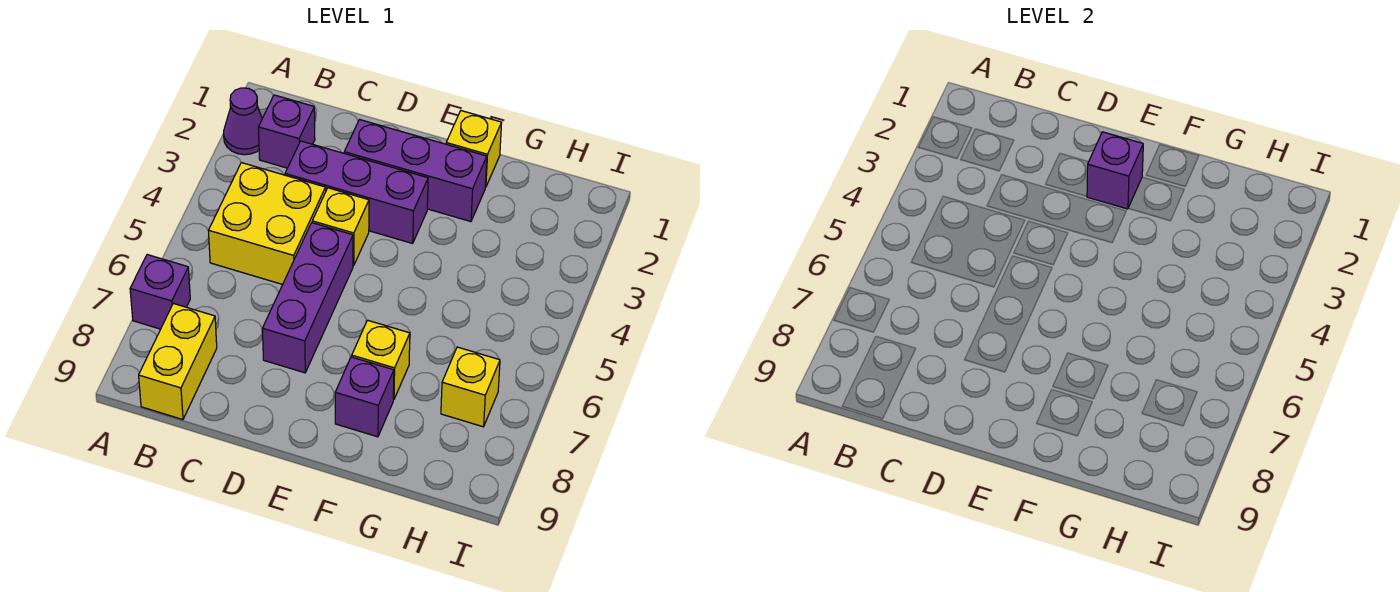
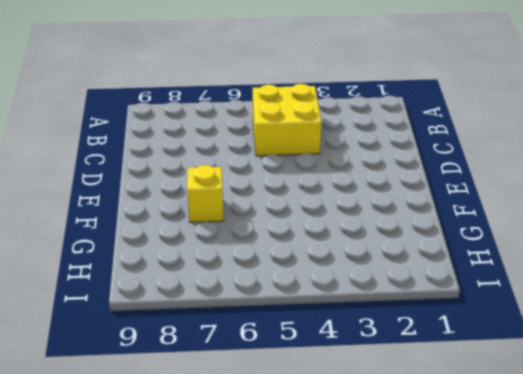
none -> purple 1x1 cone [224,88,262,155]
none -> purple 1x1 brick [130,255,190,329]
none -> purple 1x1 brick [258,95,315,168]

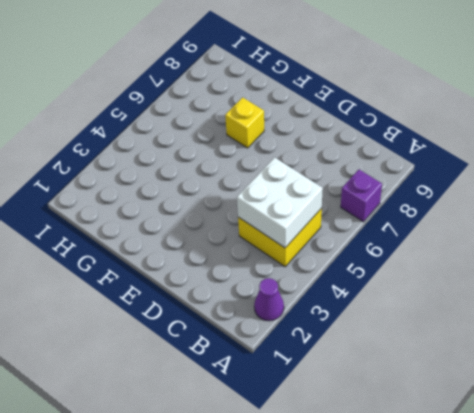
white 2x2 brick [237,157,323,248] -> none
none -> purple 1x1 brick [258,95,315,168]
none -> yellow 1x2 brick [139,303,217,420]
none -> purple 1x3 brick [285,141,428,243]

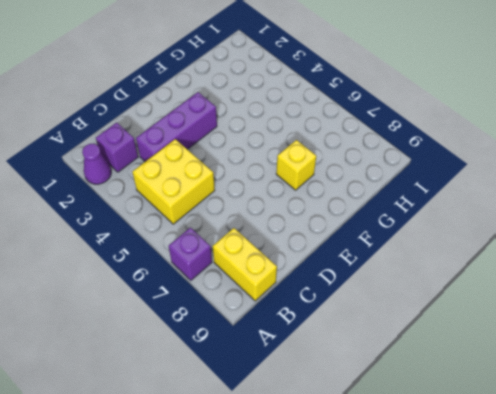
none -> purple 1x3 brick [344,120,487,222]
none -> yellow 1x1 brick [312,188,369,266]
none -> purple 1x3 brick [262,223,353,373]

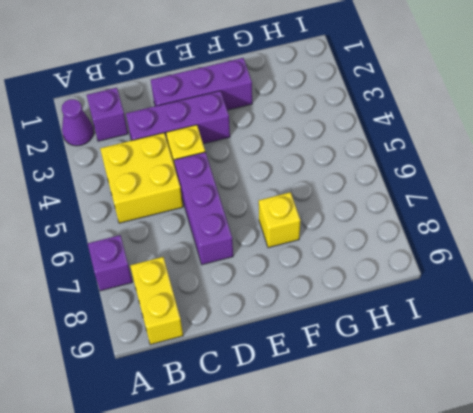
none -> yellow 1x1 brick [446,111,502,187]
none -> purple 1x1 brick [335,357,394,437]
none -> yellow 1x1 brick [441,347,500,427]

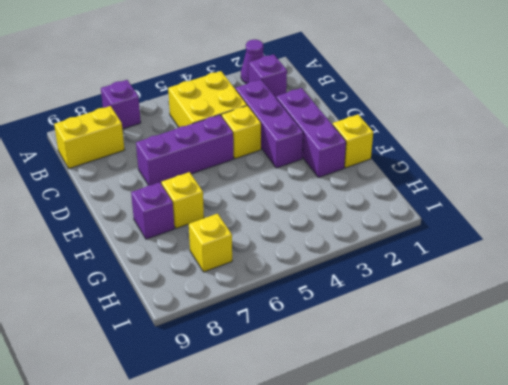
none -> purple 1x1 brick [1087,132,1143,209]

